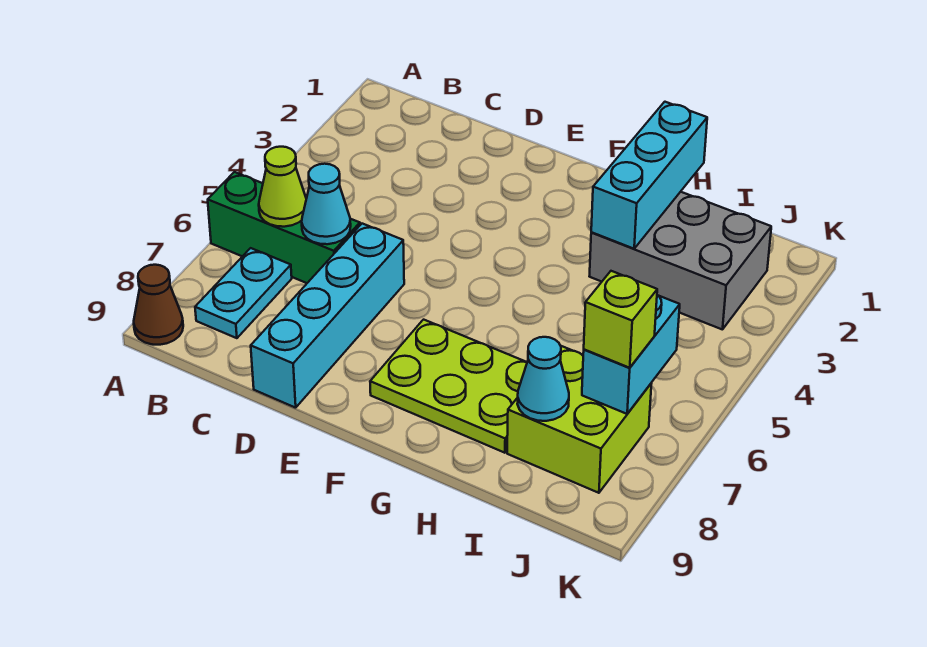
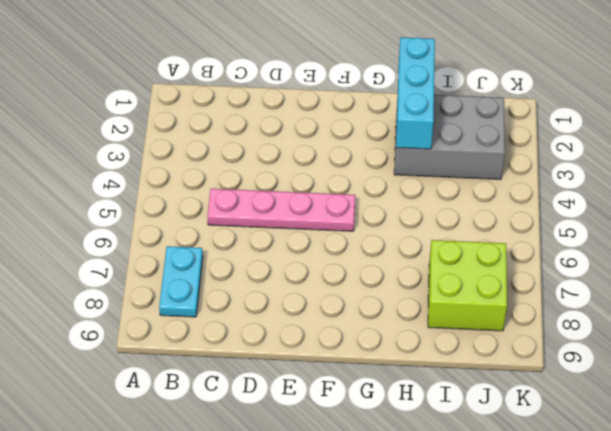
pink 1x4 plate [207,189,355,231] -> none
none -> green 1x3 brick [208,172,360,283]
none -> brown 1x1 cone [134,265,183,345]
none -> cyan 1x4 brick [251,224,404,408]

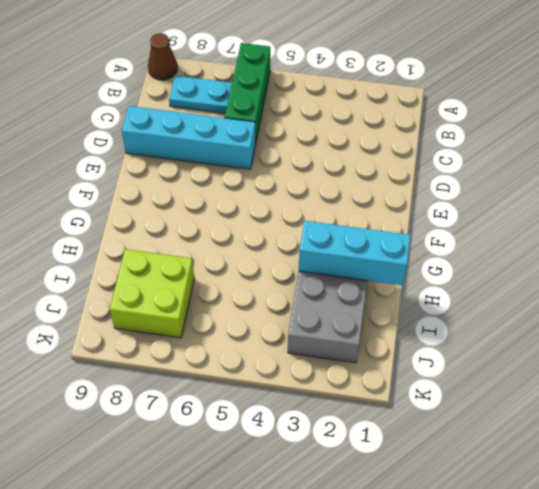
none -> lime 2x3 plate [370,320,527,453]
none -> lime 1x1 cone [259,147,306,227]
none -> cyan 1x1 cone [302,164,351,244]

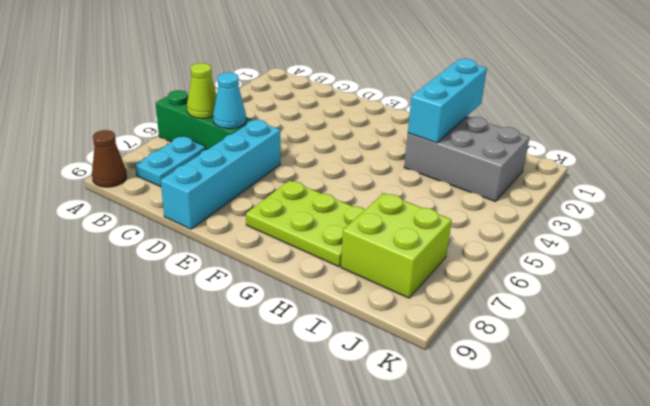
none -> cyan 1x1 cone [517,337,569,421]
none -> cyan 1x2 brick [582,295,680,414]
none -> lime 1x1 brick [584,271,657,368]

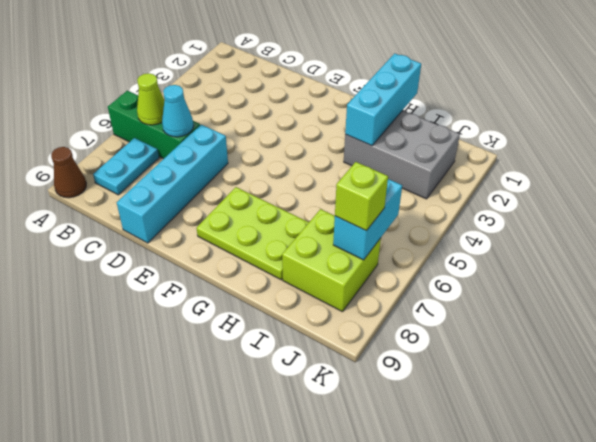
none -> cyan 1x1 cone [517,337,569,421]

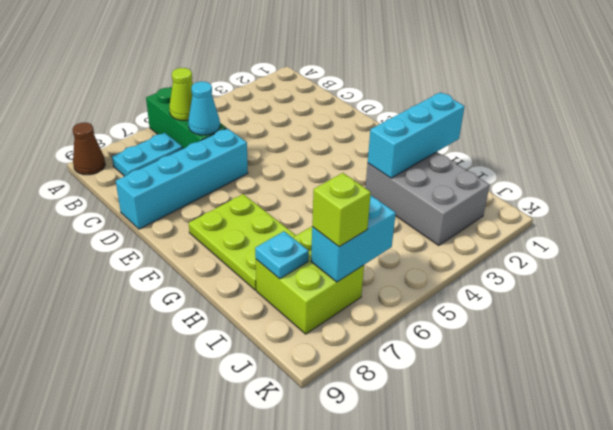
cyan 1x1 plate [255,231,309,279] -> cyan 1x1 cone [517,337,569,421]

